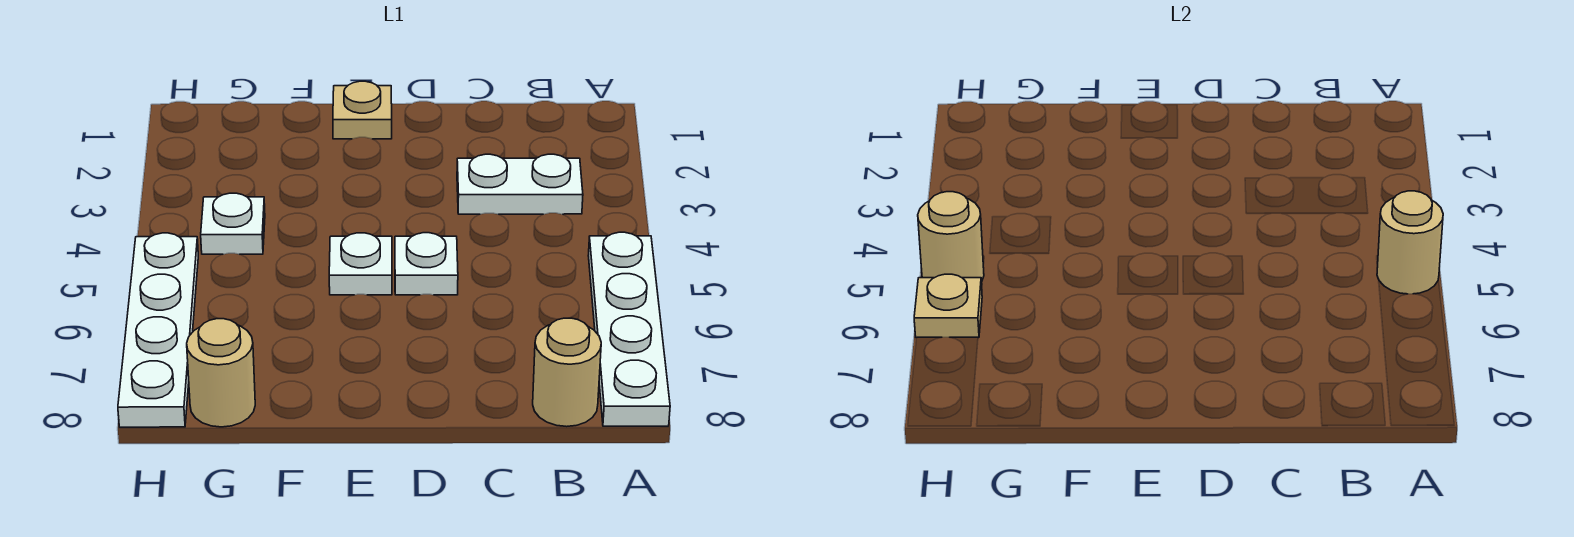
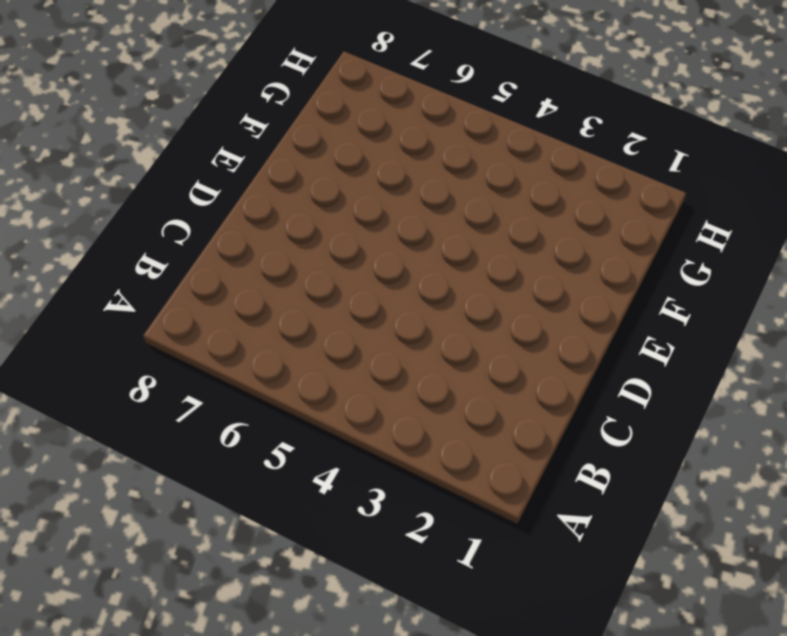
none -> white 1x4 plate [588,232,670,426]
none -> white 1x2 plate [457,154,583,214]
none -> tan 1x1 round brick [533,318,601,427]

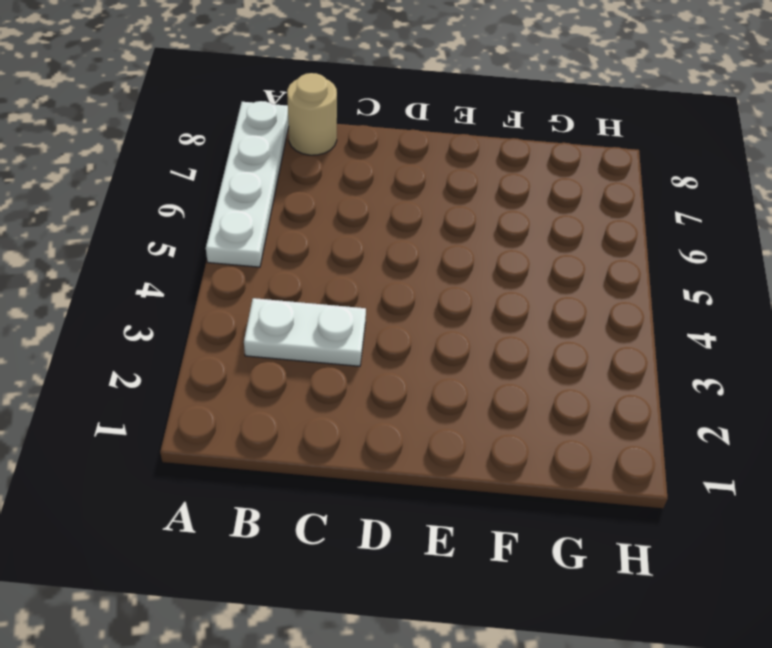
none -> white 1x1 plate [395,233,458,295]
none -> tan 1x1 plate [333,81,392,139]
none -> white 1x1 plate [329,233,392,295]

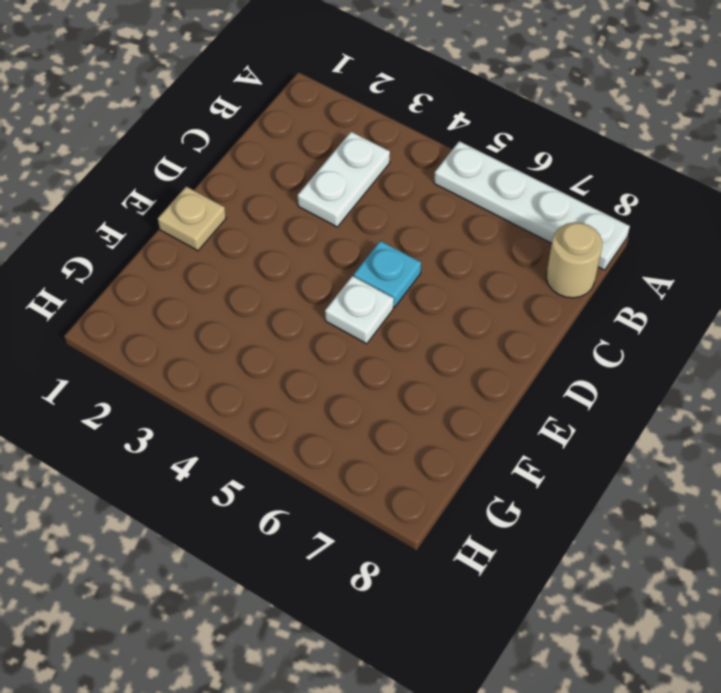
cyan 1x1 plate [354,241,421,307] -> white 1x1 plate [395,233,458,295]
none -> white 1x1 plate [201,193,265,254]
none -> tan 1x1 round brick [187,319,255,427]
none -> white 1x4 plate [118,233,198,427]

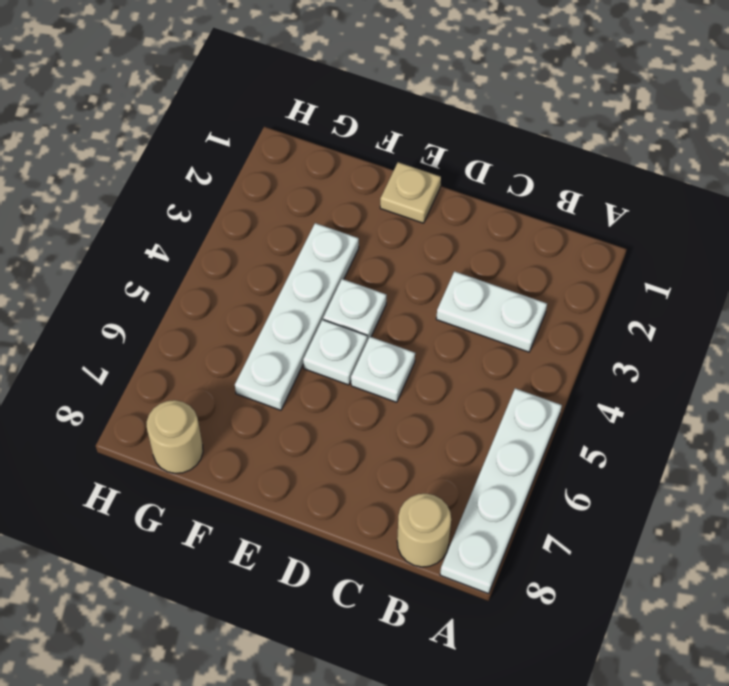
white 1x1 plate [323,279,386,341] -> white 1x1 plate moved to [201,193,265,254]
white 1x4 plate [235,223,359,410] -> white 1x4 plate moved to [118,233,198,427]
none -> tan 1x1 round brick [1377,191,1443,294]
none -> tan 1x1 round brick [918,192,984,282]
none -> tan 1x1 plate [914,274,982,338]

